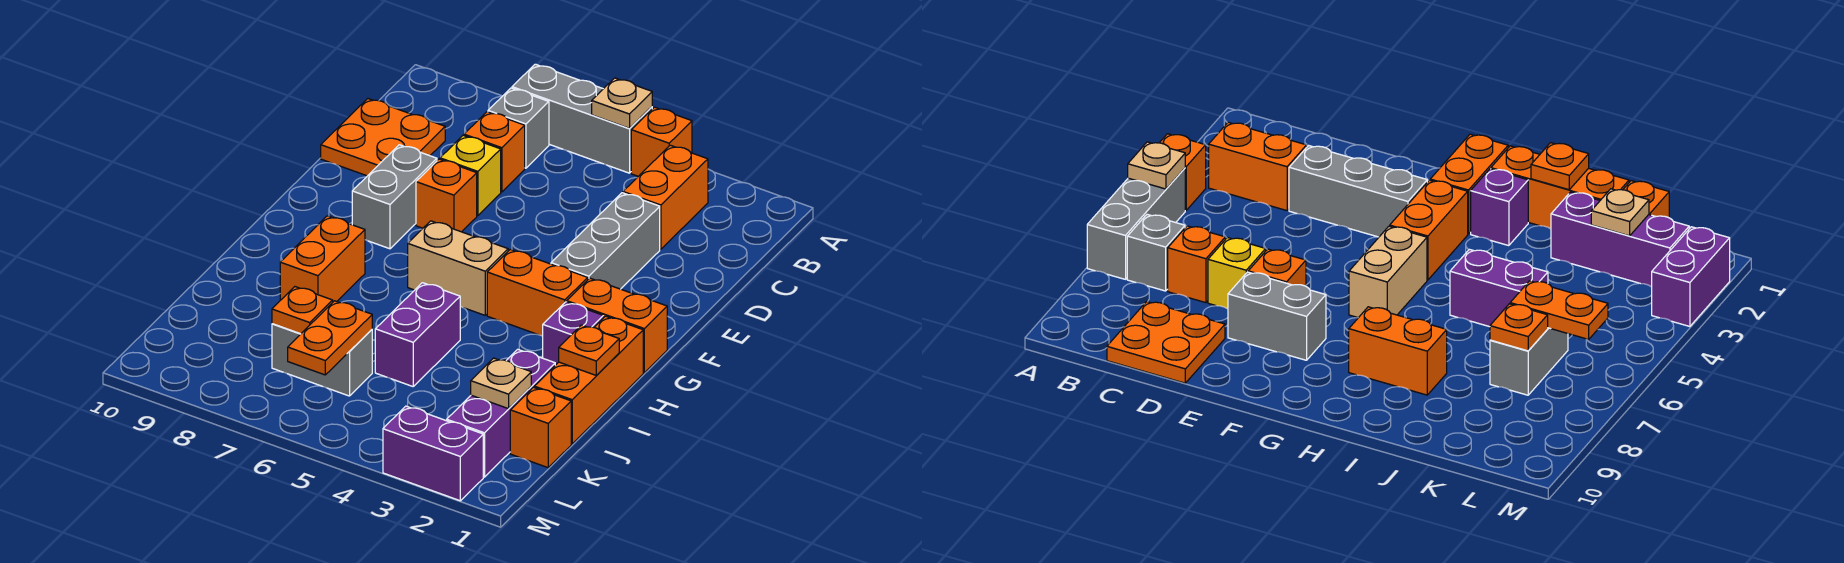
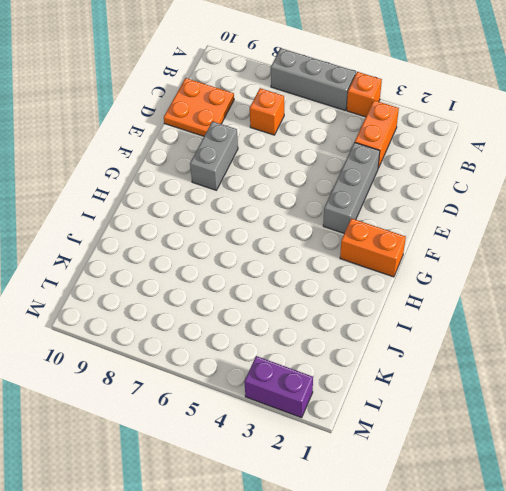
none -> grey 1x1 brick [488,88,549,168]
none -> yellow 1x1 brick [440,135,501,216]
none -> orange 1x1 brick [416,159,477,232]

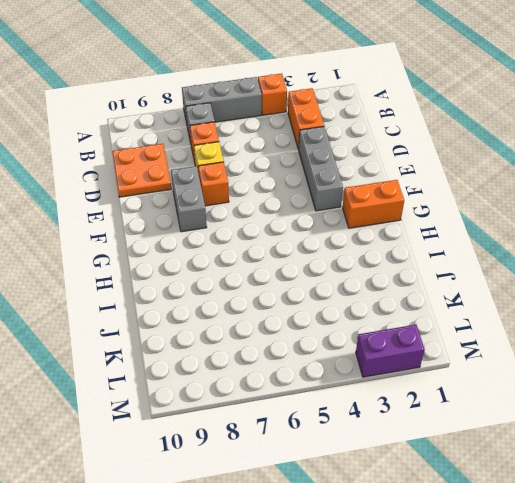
none -> orange 1x2 brick [487,250,588,336]
none -> tan 1x2 brick [408,221,508,315]
none -> orange 1x3 brick [534,316,643,444]

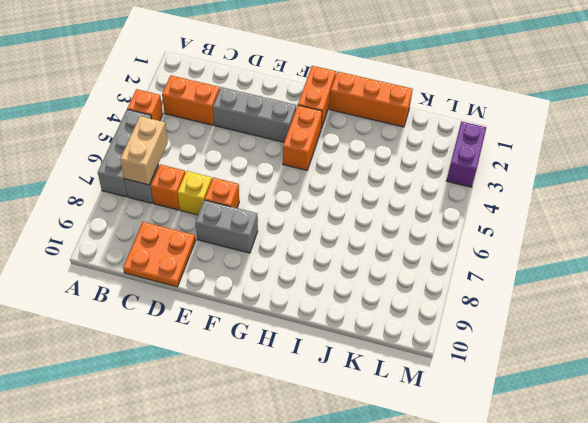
tan 1x2 brick [120,116,168,185] -> tan 1x2 brick moved to [408,221,508,315]
none -> purple 1x1 brick [543,302,603,365]
none -> orange 1x2 brick [280,216,365,302]
none -> purple 1x2 brick [375,283,460,386]

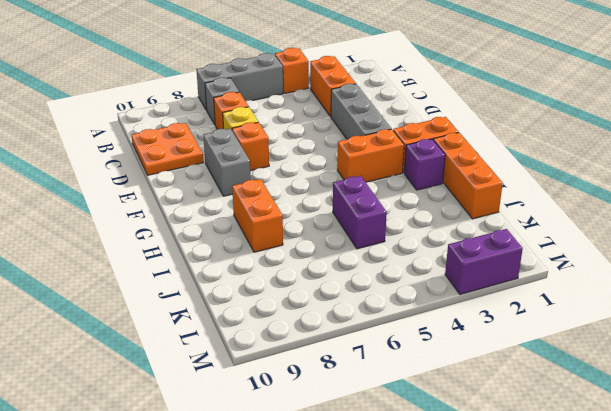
none -> tan 1x2 brick [408,221,508,315]
none -> purple 1x3 brick [447,349,555,477]
none -> orange 1x1 brick [510,387,571,468]

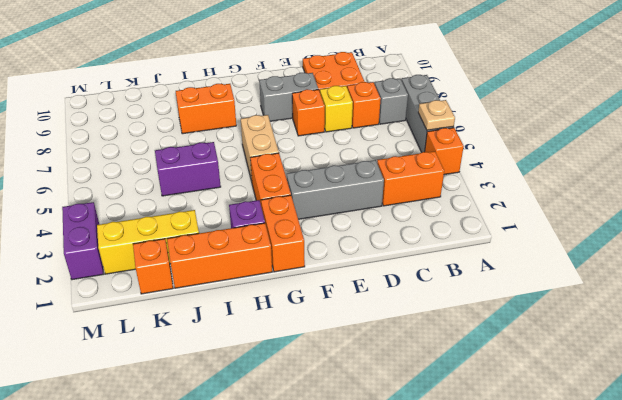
yellow 1x3 brick [97,210,199,274] -> purple 1x3 brick [447,349,555,477]
none -> grey 1x2 brick [272,324,372,396]
none -> orange 1x1 plate [559,325,619,376]
none -> tan 1x1 plate [471,358,531,409]

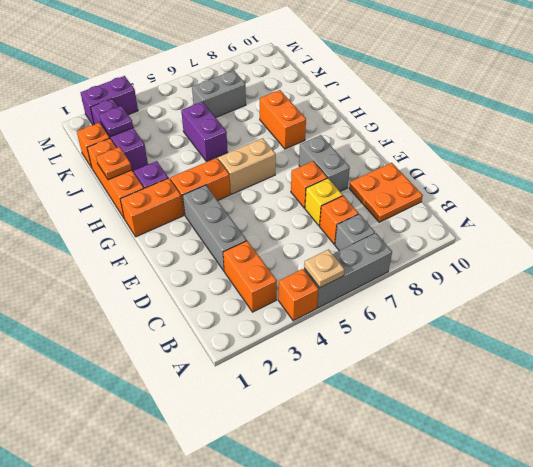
purple 1x1 plate [99,106,133,136] -> tan 1x1 plate [471,358,531,409]
none -> orange 1x2 plate [288,301,372,375]
none -> orange 1x1 plate [272,287,333,334]

